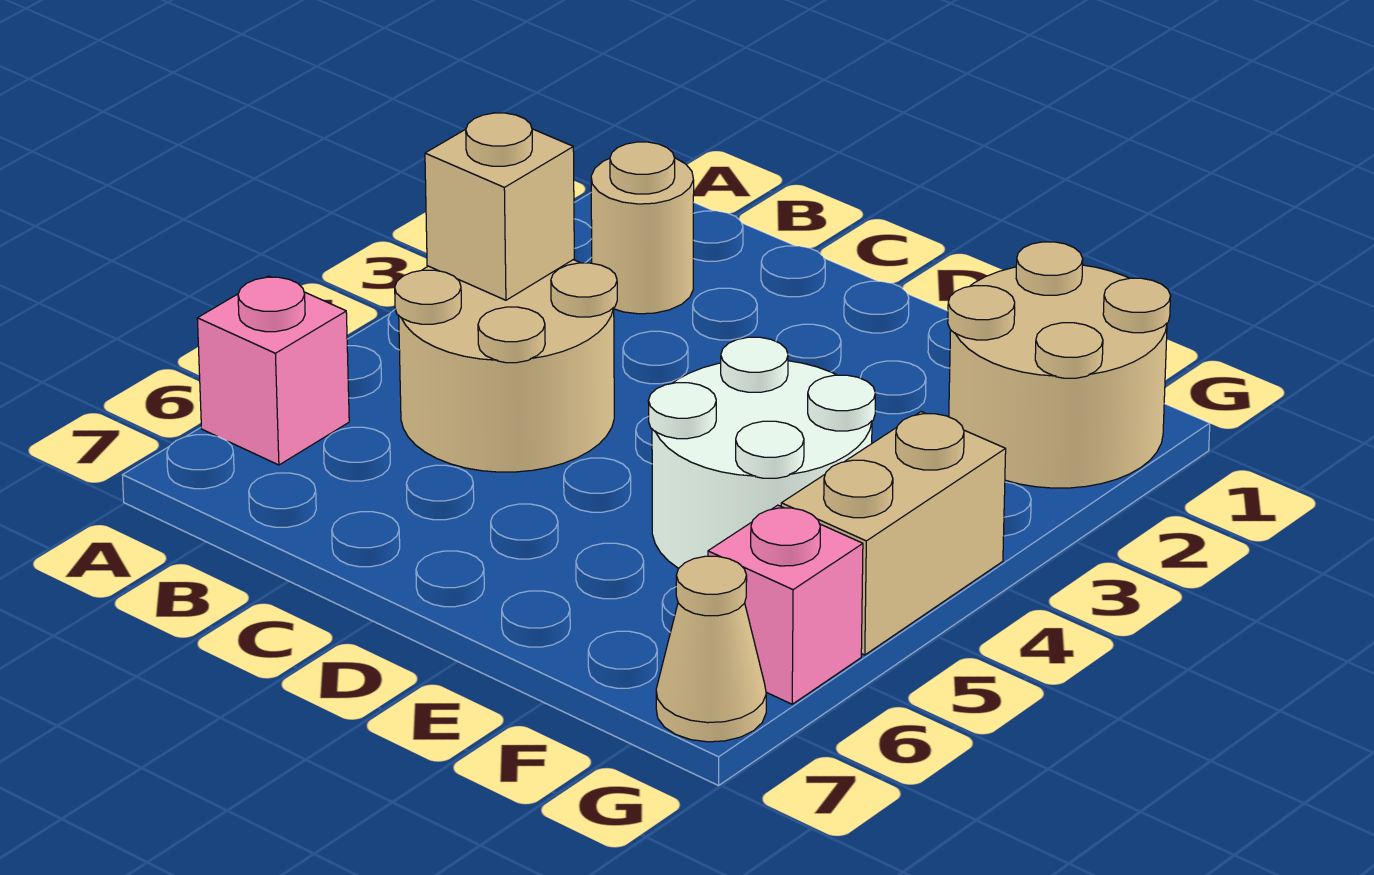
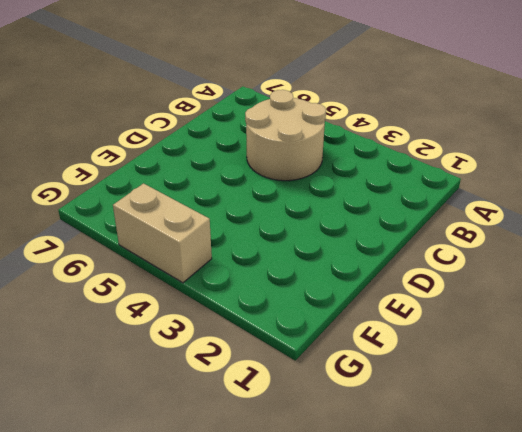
none -> pink 1x1 brick [197,276,349,465]
none -> tan 1x1 round brick [591,142,694,314]

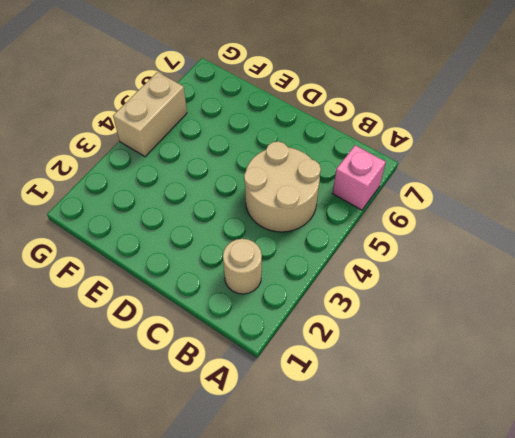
none -> white 2x2 round brick [648,337,875,568]
none -> tan 2x2 round brick [948,242,1171,488]

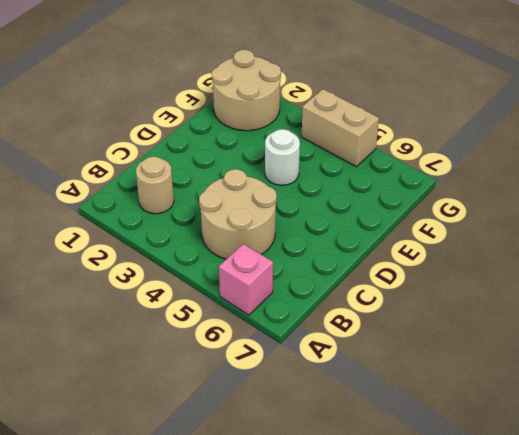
white 1x1 round brick [265,129,300,185] -> white 2x2 round brick [648,337,875,568]
none -> pink 1x1 brick [708,505,863,704]
none -> tan 1x1 cone [656,556,766,742]

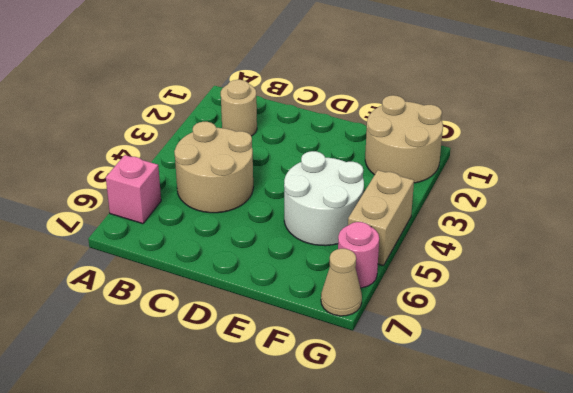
pink 1x1 round brick [338,222,379,288] -> pink 1x1 brick [708,505,863,704]
none -> tan 1x1 brick [425,113,574,300]

